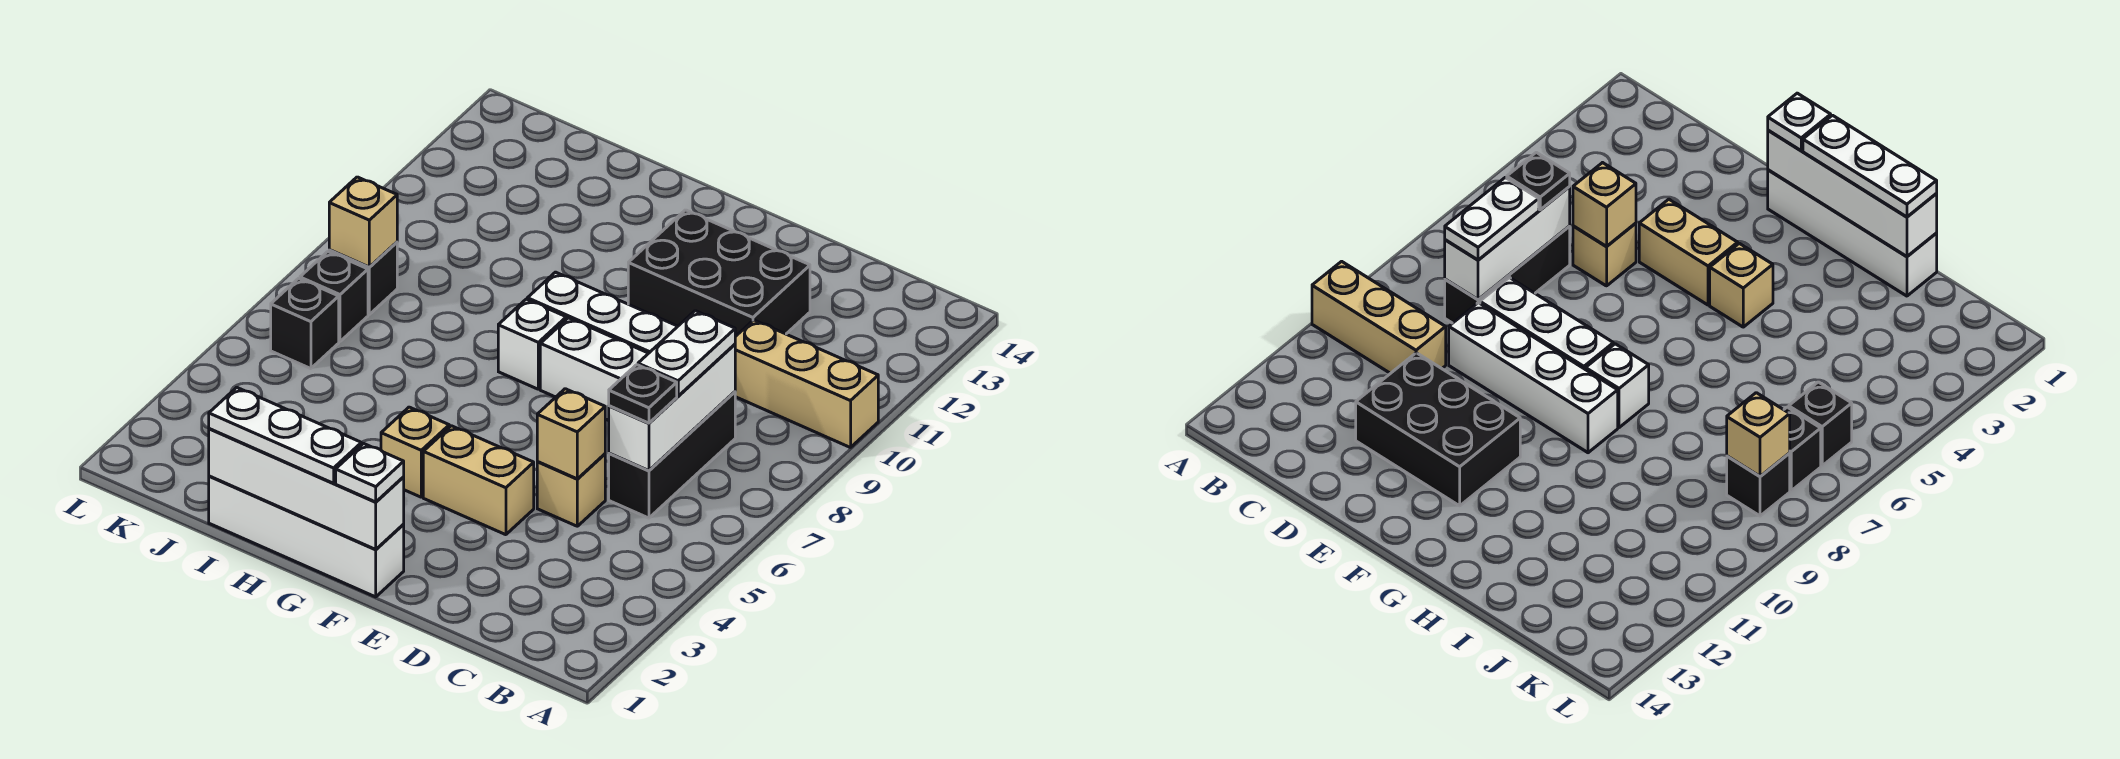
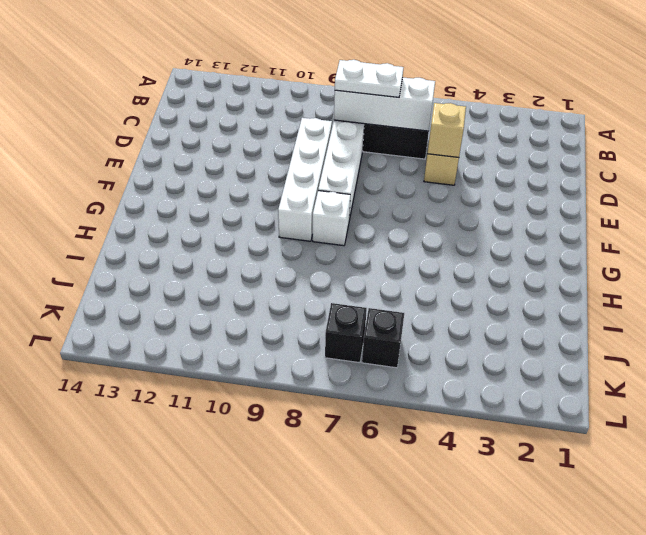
none -> tan 1x3 brick [735,320,878,448]
none -> black 2x3 brick [628,210,810,337]
none -> tan 1x2 brick [423,426,534,535]

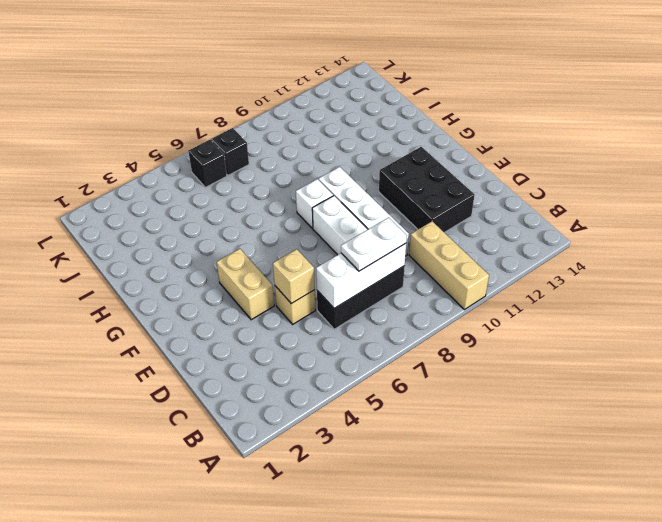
none -> white 1x4 brick [209,476,404,597]
none -> tan 1x1 brick [381,407,449,497]
none -> black 1x1 brick [329,242,397,314]

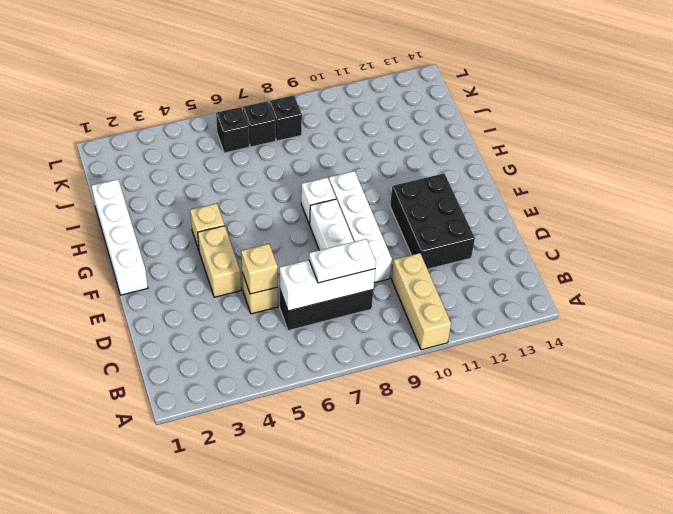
none -> white 1x4 brick [209,429,404,549]
none -> tan 1x1 brick [329,177,397,267]
none -> black 1x1 plate [609,365,677,423]

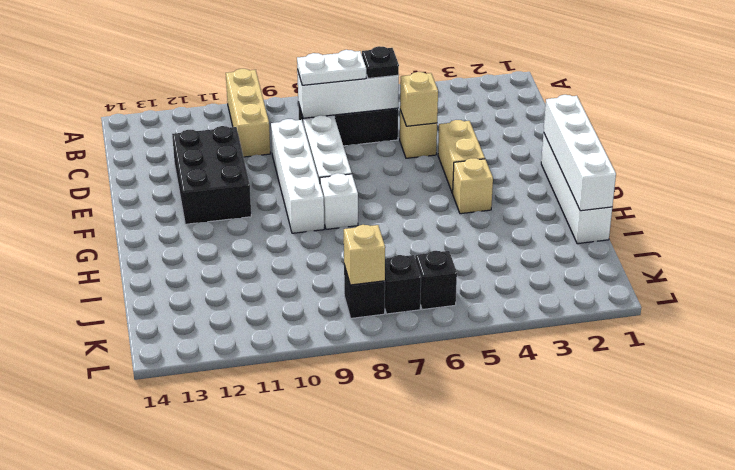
none -> white 1x1 plate [336,444,404,502]
none -> white 1x3 plate [209,387,361,483]

